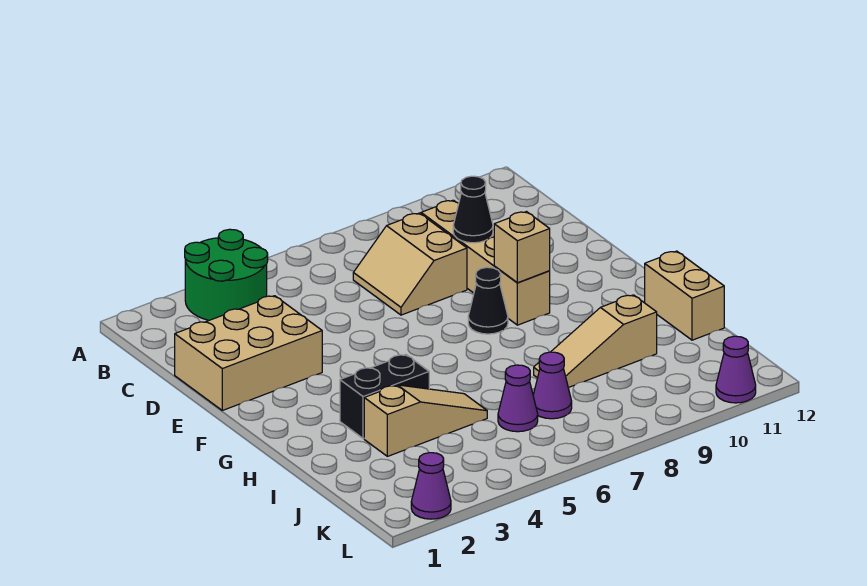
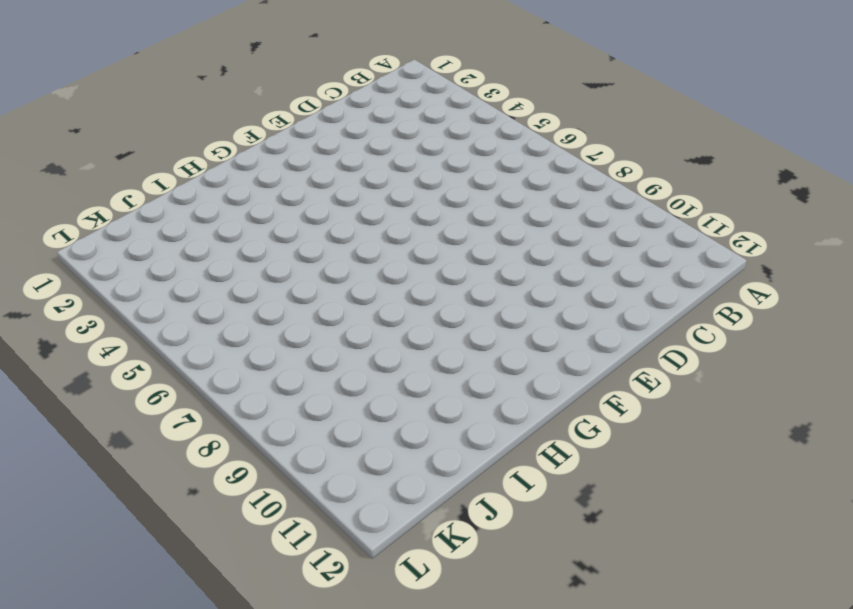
none -> green 2x2 round brick [185,229,268,320]
none -> tan 2x2 slope [353,213,467,315]
none -> tan 1x4 brick [421,200,550,325]

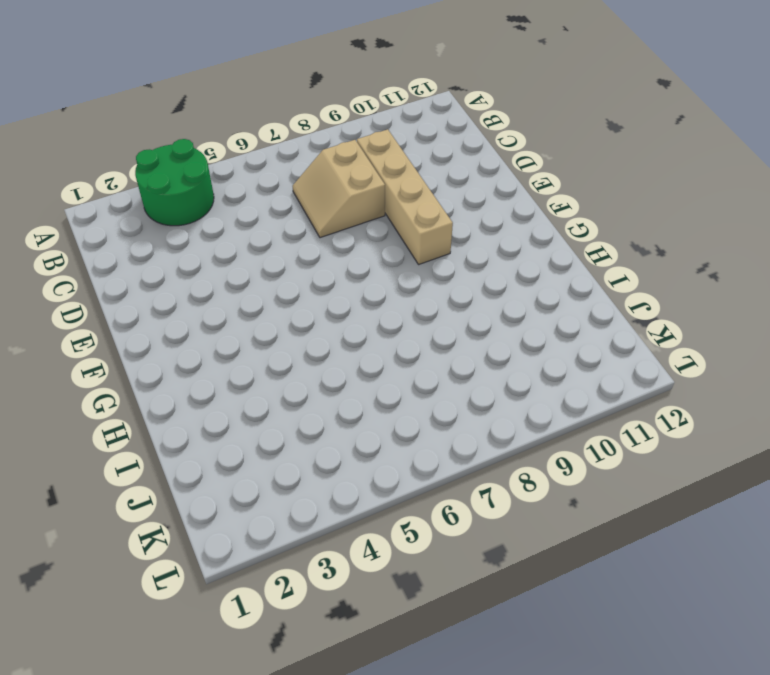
none -> tan 2x3 brick [175,296,322,410]
none -> black 1x1 cone [468,267,508,334]
none -> black 1x2 brick [340,355,429,439]

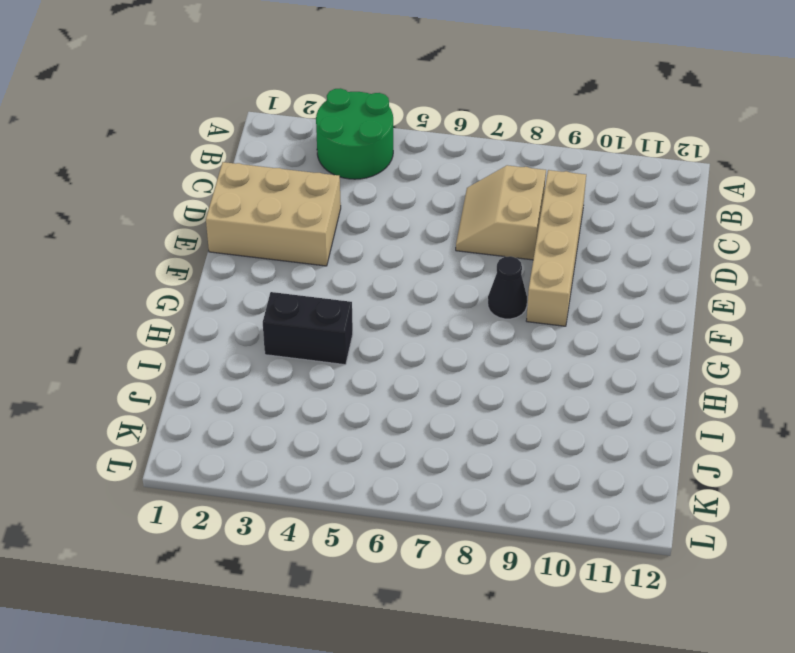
none -> tan 1x2 brick [645,251,724,340]
none -> tan 1x3 slope [364,385,487,456]
none -> tan 1x3 slope [534,295,657,388]

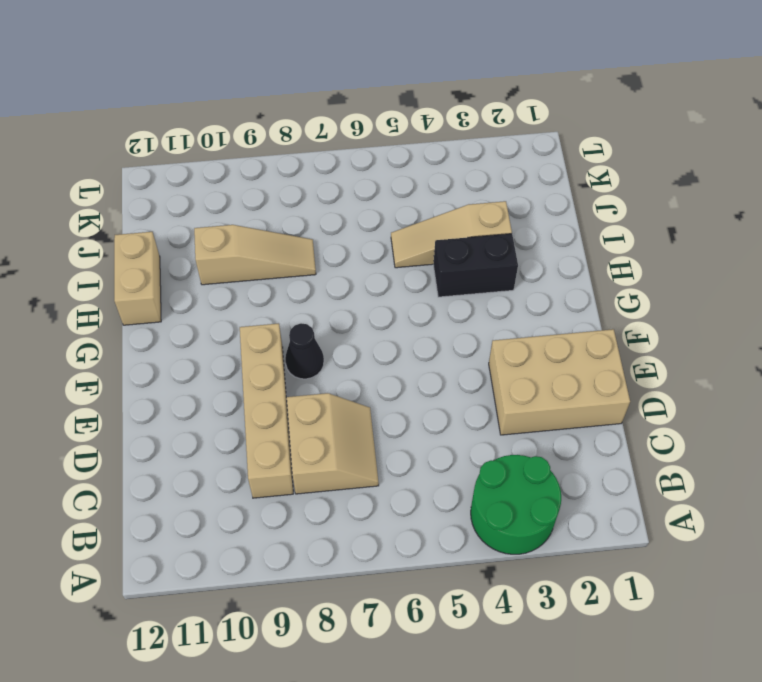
none -> purple 1x1 cone [498,365,538,432]
none -> purple 1x1 cone [533,352,572,419]
none -> purple 1x1 cone [411,453,451,519]

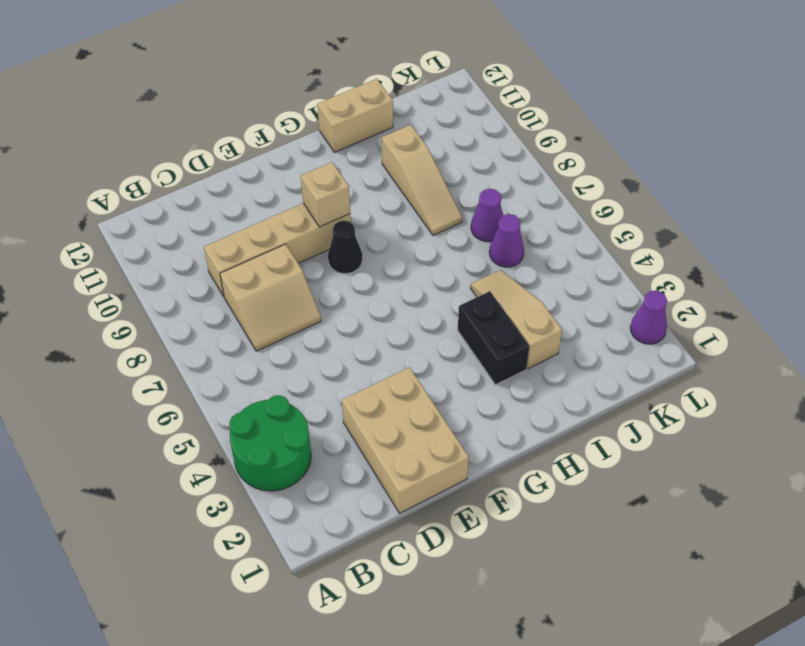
none -> purple 1x1 cone [716,336,756,403]
none -> black 1x1 cone [453,176,493,243]

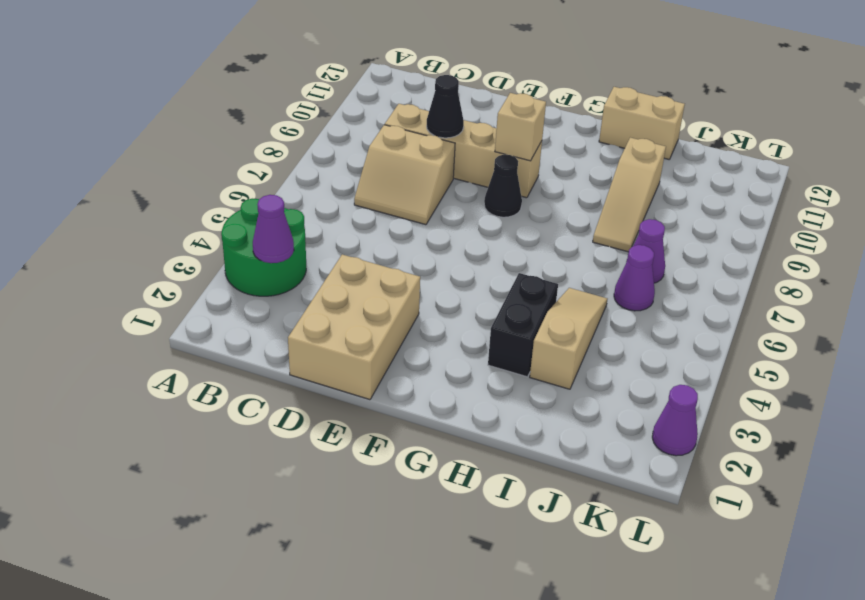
purple 1x1 cone [253,195,294,263] -> purple 1x1 cone moved to [716,336,756,403]

